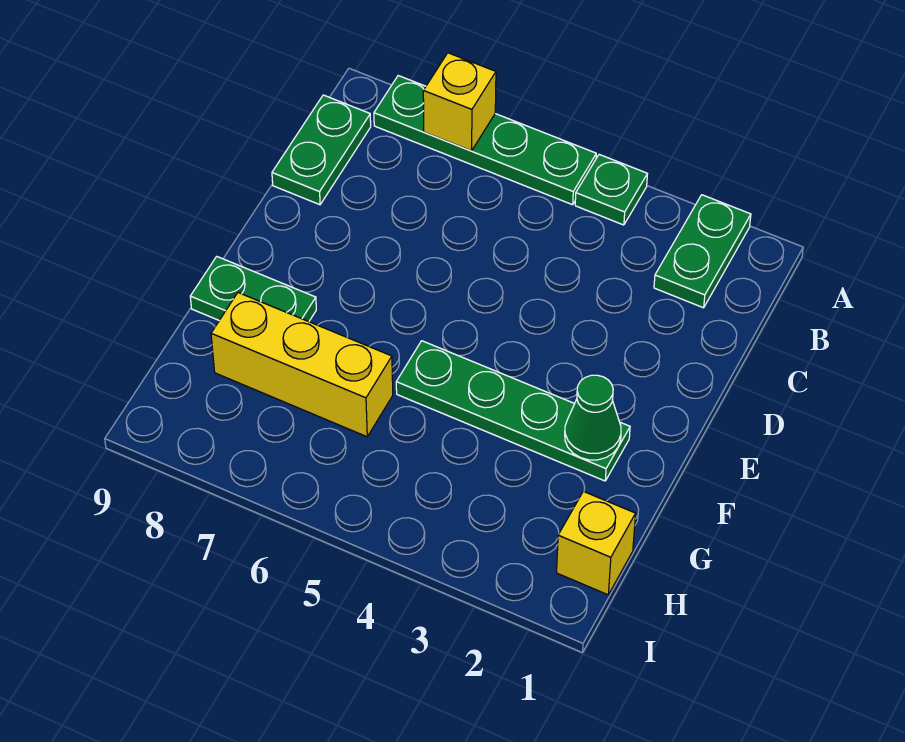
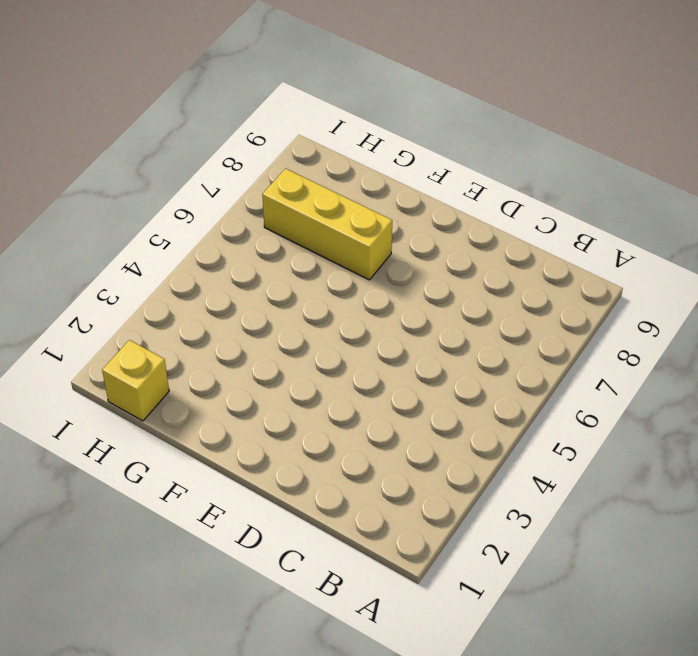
yellow 1x3 brick [262,169,392,280] -> yellow 1x3 brick turned to [211,293,393,437]
none -> green 1x2 plate [654,195,751,308]
none -> green 1x1 plate [575,155,647,225]

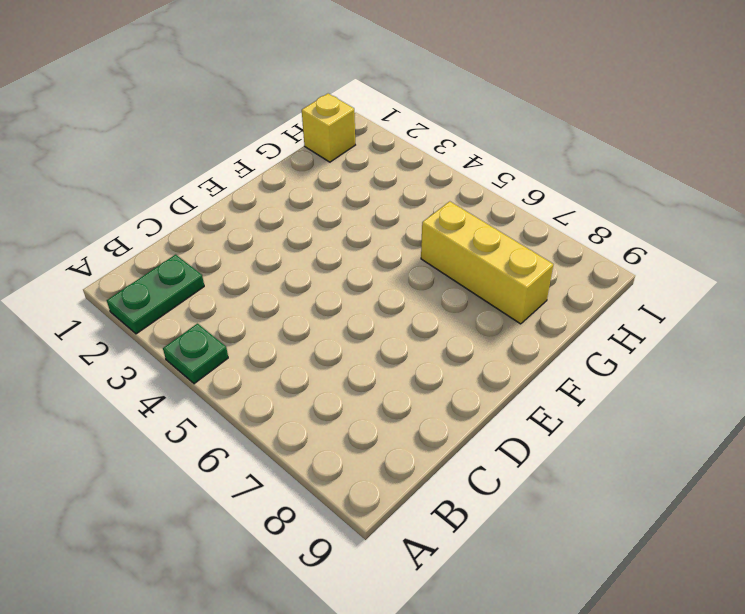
none -> green 1x4 plate [374,76,596,205]
none -> green 1x2 plate [272,95,371,205]

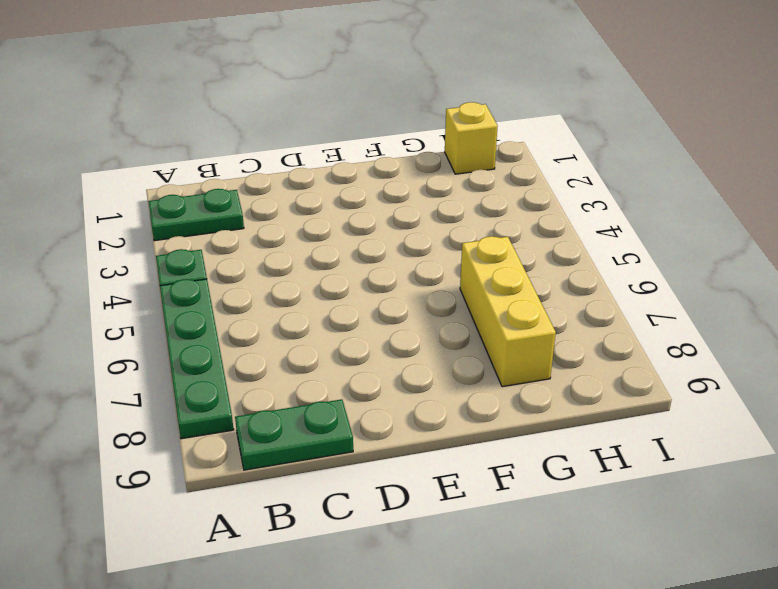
none -> green 1x4 plate [396,341,630,481]
none -> green 1x2 plate [190,257,316,322]

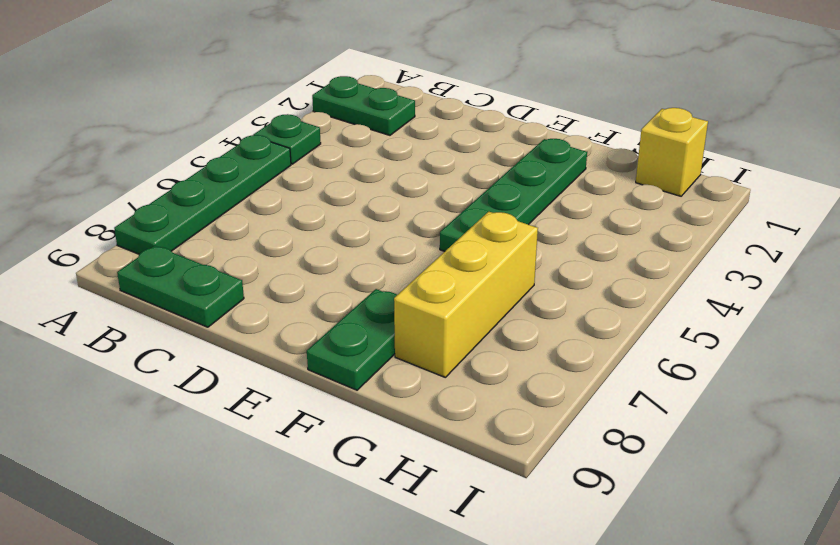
none -> yellow 1x1 brick [423,53,496,151]
none -> green 1x1 cone [565,375,621,460]

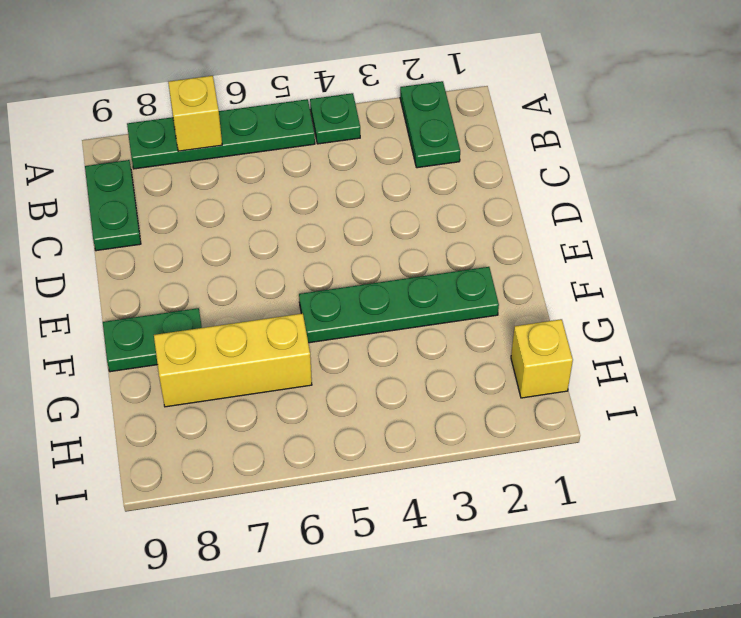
none -> green 1x1 cone [565,375,621,460]

